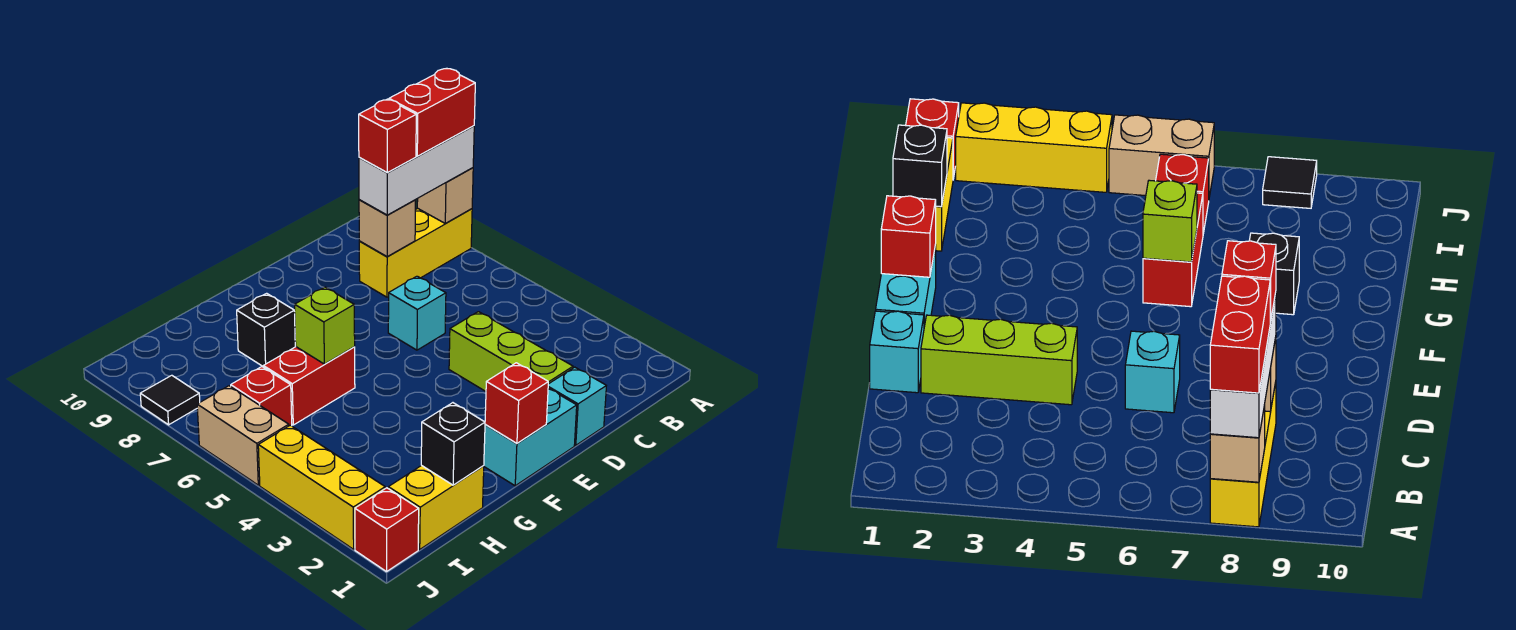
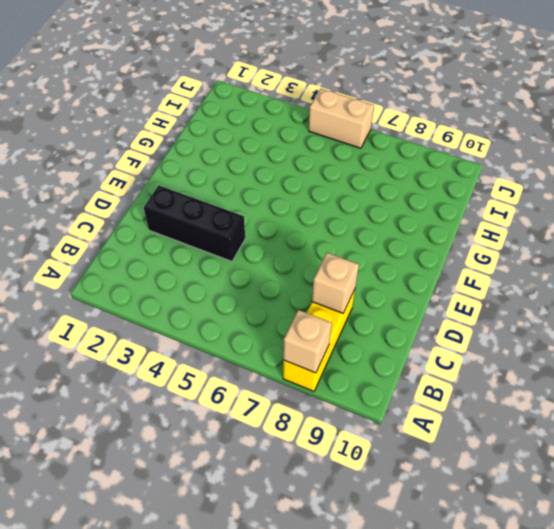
black 1x3 brick [144,186,245,261] -> lime 1x3 brick [449,312,573,391]
none -> cyan 1x1 brick [548,367,606,445]
none -> cyan 1x1 brick [388,276,446,350]
none -> cyan 1x2 brick [484,388,577,486]

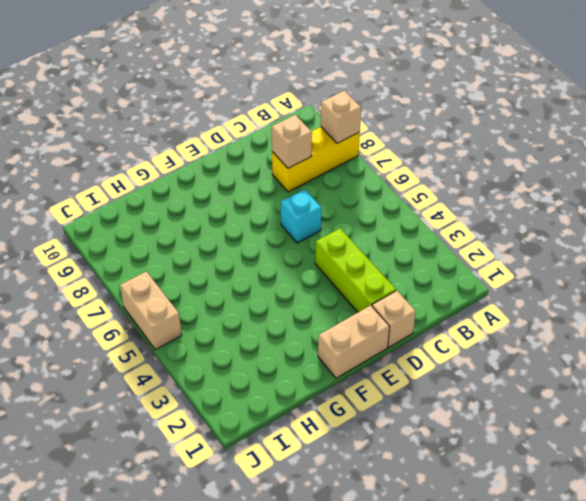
tan 1x1 brick [372,291,416,347] -> cyan 1x1 brick [548,367,606,445]
tan 1x2 brick [318,305,390,378] -> cyan 1x2 brick [484,388,577,486]
none -> red 1x2 brick [263,347,355,425]
none -> black 1x1 brick [237,293,295,366]
none -> yellow 1x2 brick [388,465,484,549]

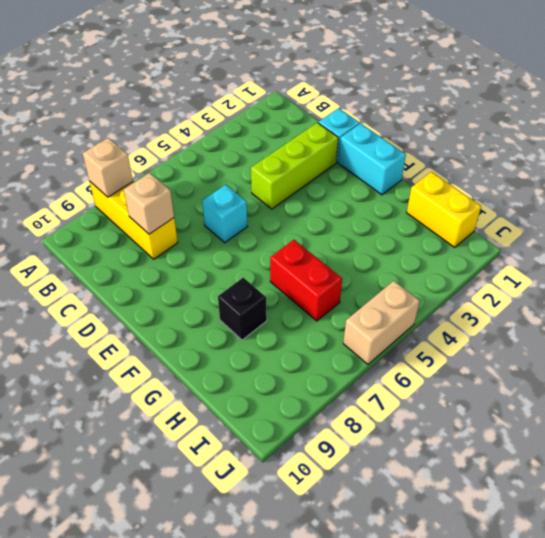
none -> red 1x1 brick [231,367,292,426]
none -> red 1x1 brick [355,488,419,572]
none -> yellow 1x3 brick [258,425,385,549]

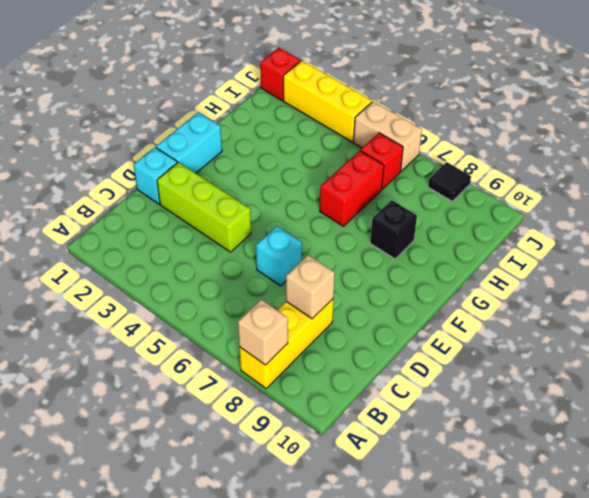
none -> yellow 1x2 brick [388,465,484,549]
none -> red 1x1 brick [485,363,548,444]
none -> lime 1x1 brick [295,287,355,364]

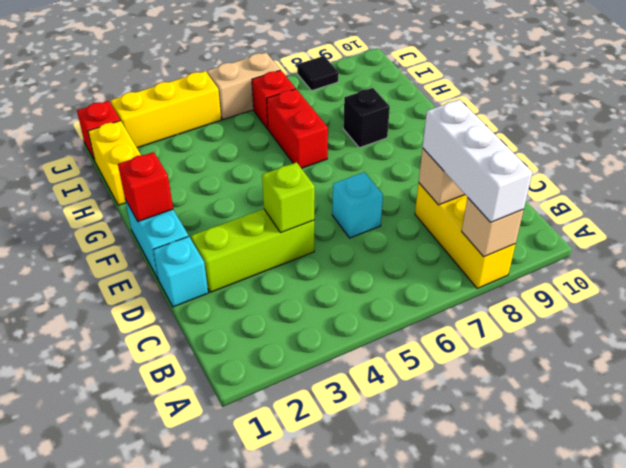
lime 1x1 brick [262,162,315,233] -> lime 1x1 brick moved to [295,287,355,364]
none -> black 1x1 brick [421,403,485,485]
none -> red 1x2 brick [389,68,475,156]
none -> red 1x1 brick [359,99,416,173]

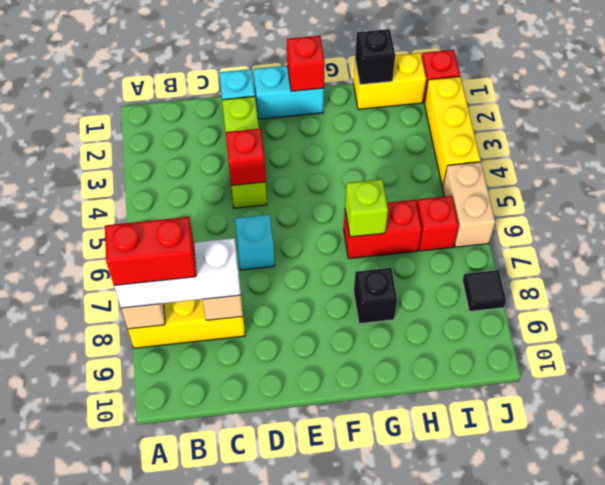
red 1x1 brick [226,129,266,185] -> red 1x1 brick moved to [359,99,416,173]

